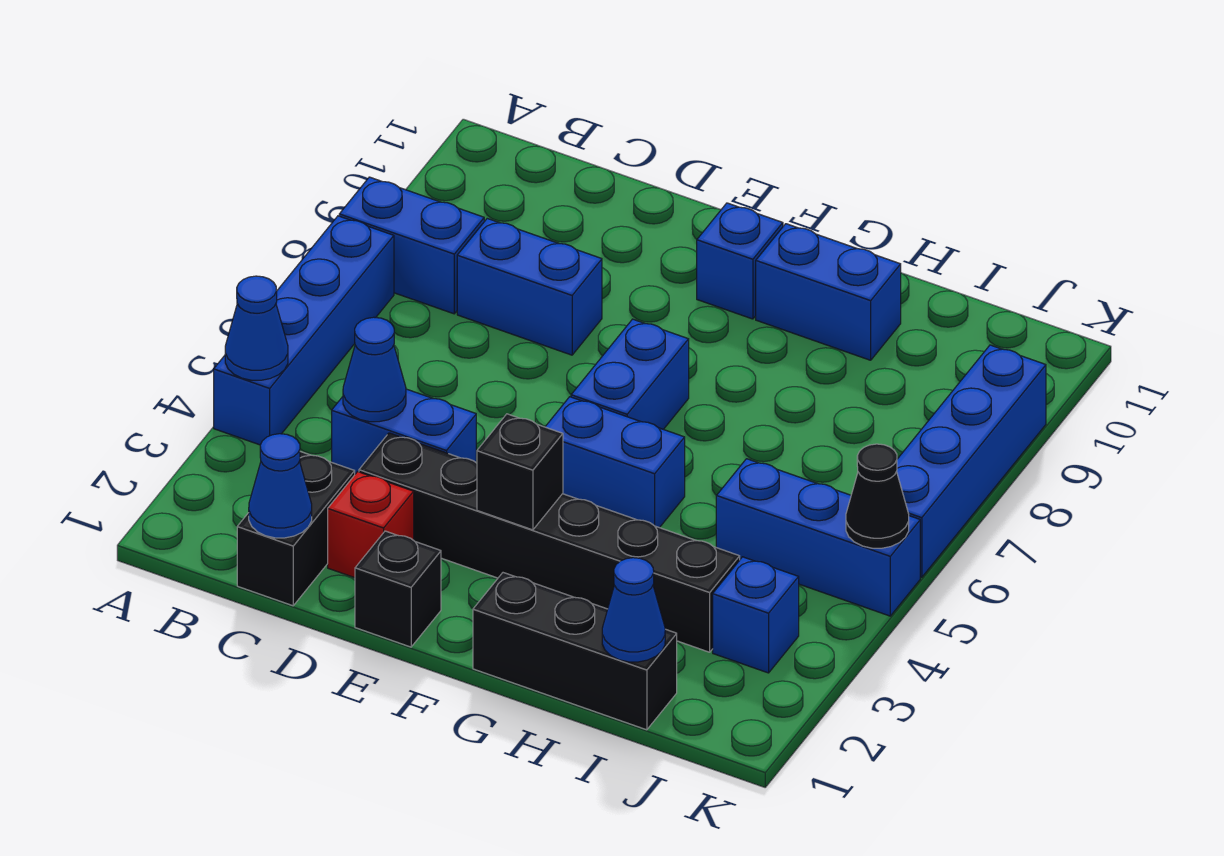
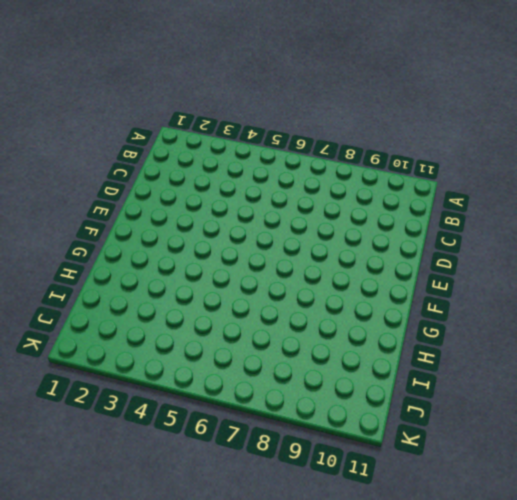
none -> blue 1x4 brick [214,216,394,445]
none -> blue 1x2 brick [339,177,484,314]
none -> black 1x2 brick [237,452,355,606]

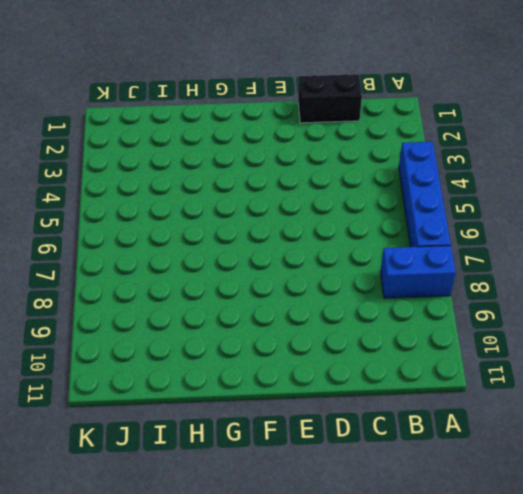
black 1x2 brick [298,74,362,123] -> black 1x2 brick turned to [237,452,355,606]
none -> blue 1x2 brick [332,389,476,474]
none -> blue 1x2 brick [457,218,602,355]
none -> red 1x1 brick [328,472,414,578]

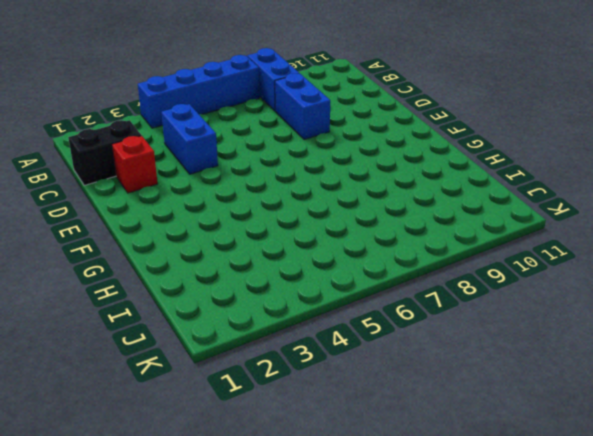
none -> black 1x6 brick [359,433,740,652]
none -> black 1x1 brick [355,531,441,647]
none -> blue 1x2 brick [545,397,685,528]

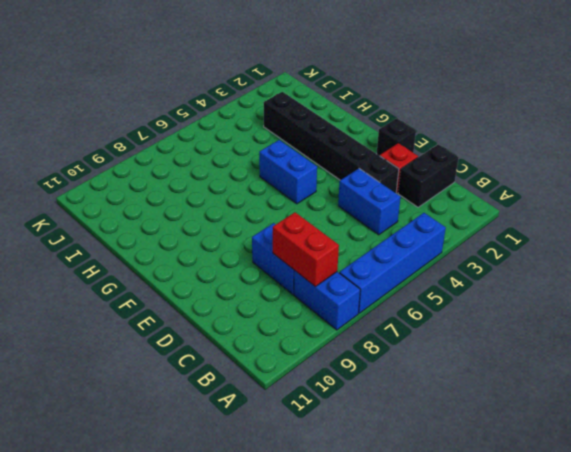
red 1x2 brick [273,212,339,287] -> none
none -> blue 1x2 brick [571,319,689,429]
none -> blue 1x1 brick [697,203,783,319]
none -> black 1x3 brick [473,573,677,730]

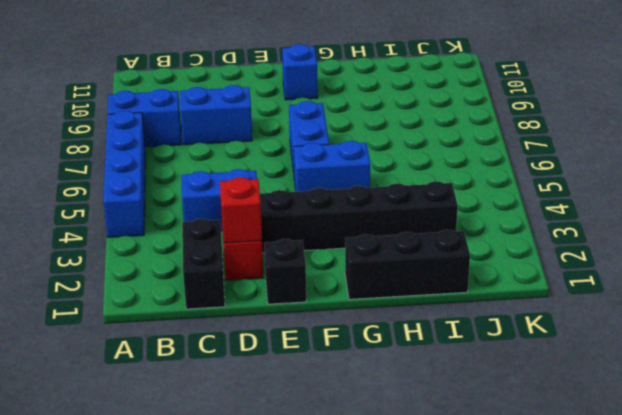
red 1x1 brick [220,177,262,243] -> none
none -> blue 1x2 brick [756,224,901,360]
none -> blue 1x3 brick [716,459,920,616]
none -> blue 1x1 brick [713,557,799,673]

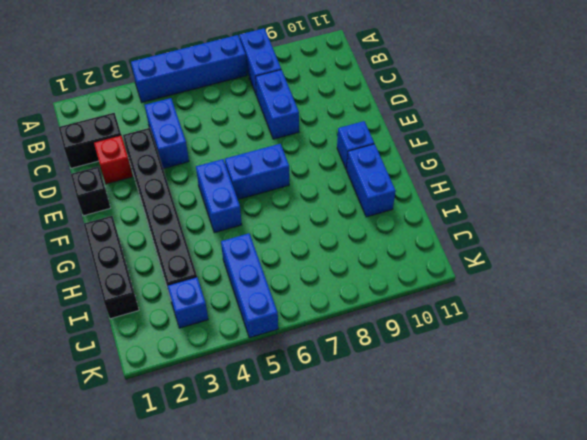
none -> blue 1x4 brick [897,345,1046,577]
none -> blue 1x1 cone [225,276,288,380]
none -> blue 1x1 cone [249,434,312,538]

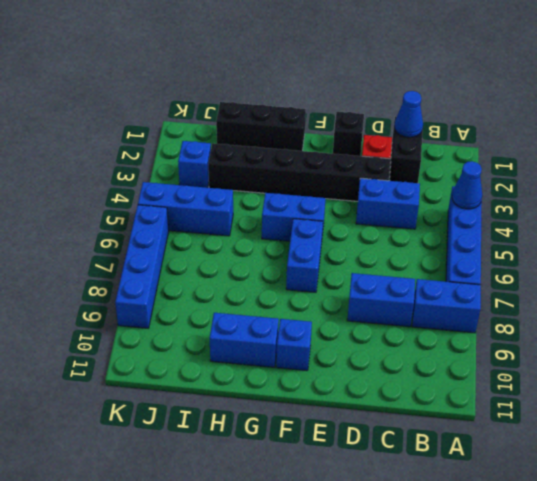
none -> blue 1x1 cone [343,317,406,422]
none -> black 1x1 brick [477,414,563,530]
none -> blue 1x1 cone [602,558,665,662]

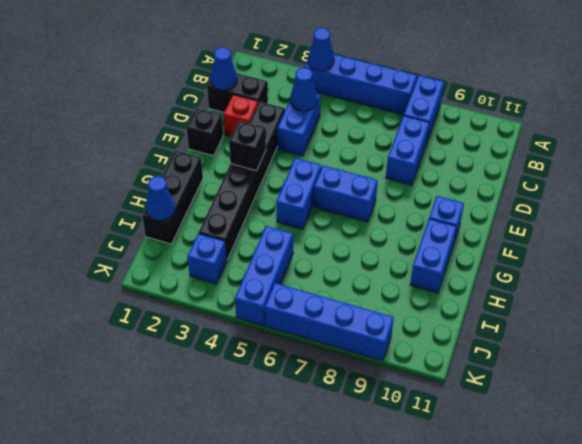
none -> black 1x1 cone [846,444,909,548]

